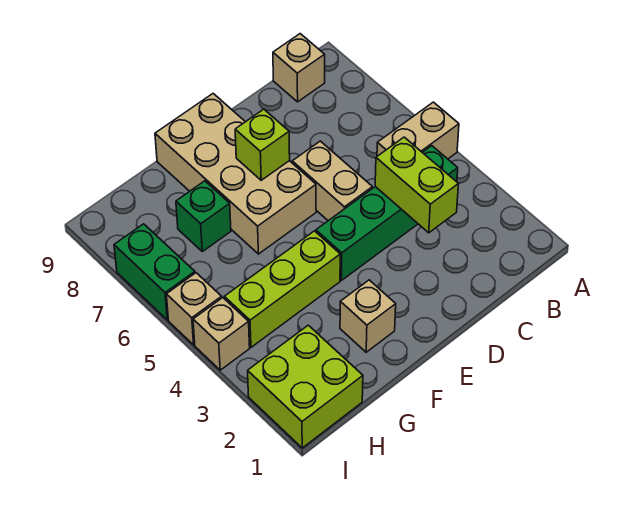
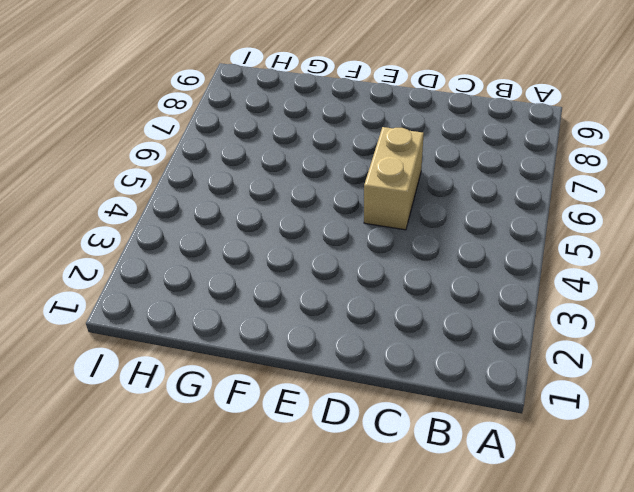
none -> tan 1x2 brick [377,102,459,159]
none -> green 1x4 brick [316,146,458,280]
none -> tan 1x1 brick [273,34,325,102]

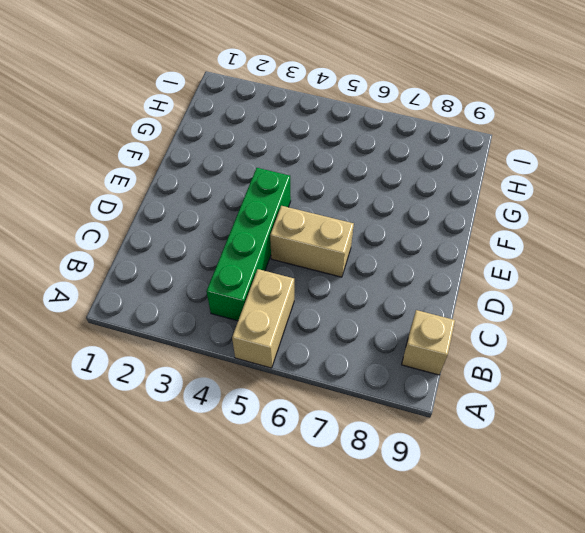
none -> tan 2x4 brick [155,94,316,254]
none -> tan 1x1 brick [340,280,396,352]
none -> lime 1x3 brick [224,231,340,347]

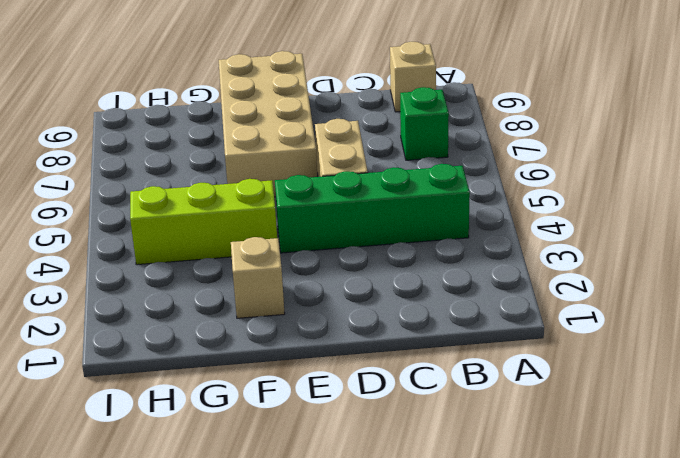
green 1x1 brick [400,87,449,160] -> green 1x1 brick moved to [176,181,231,252]
none -> tan 1x2 brick [377,102,459,159]
none -> lime 2x2 brick [248,325,363,448]
none -> tan 1x1 brick [193,298,250,370]

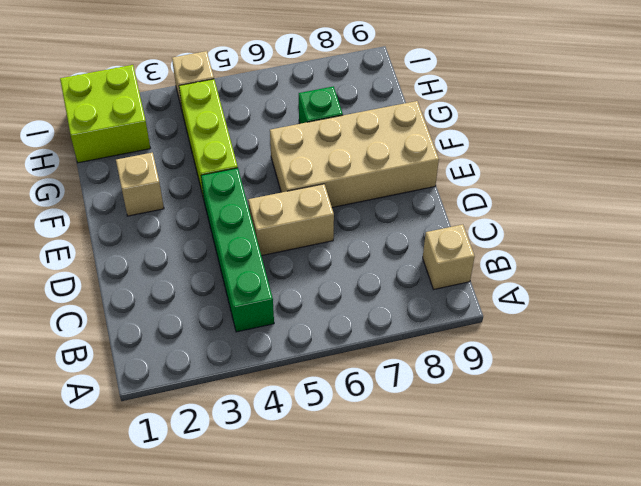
none -> tan 1x2 brick [377,102,459,159]
none -> tan 1x1 brick [166,273,222,345]
none -> green 1x2 brick [114,224,195,320]

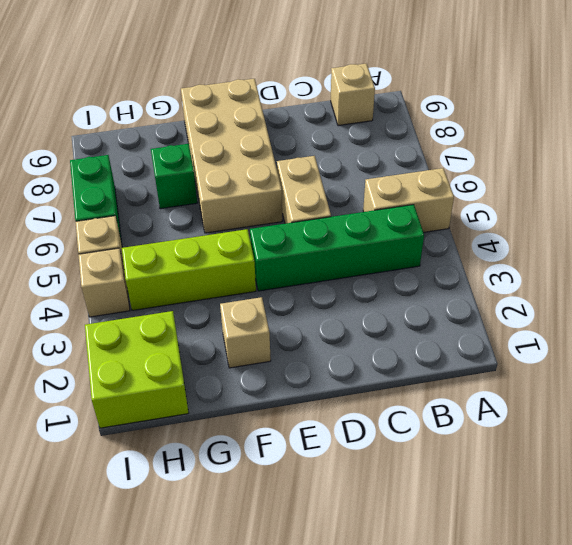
none -> lime 1x2 brick [375,137,458,233]
none -> lime 1x1 brick [235,109,290,180]

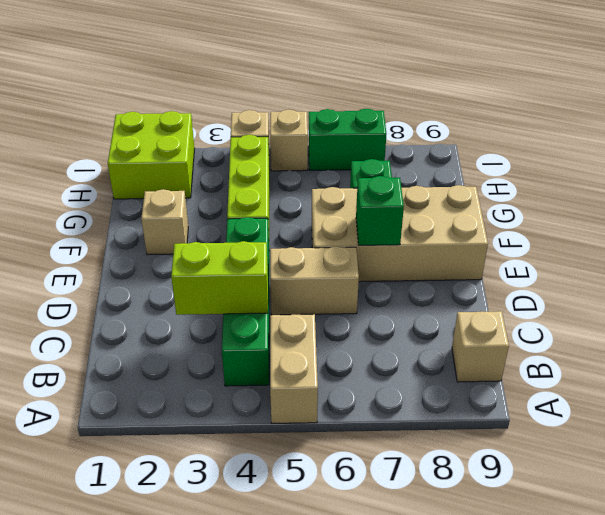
green 1x1 brick [356,176,404,245] -> lime 1x1 brick [235,109,290,180]

